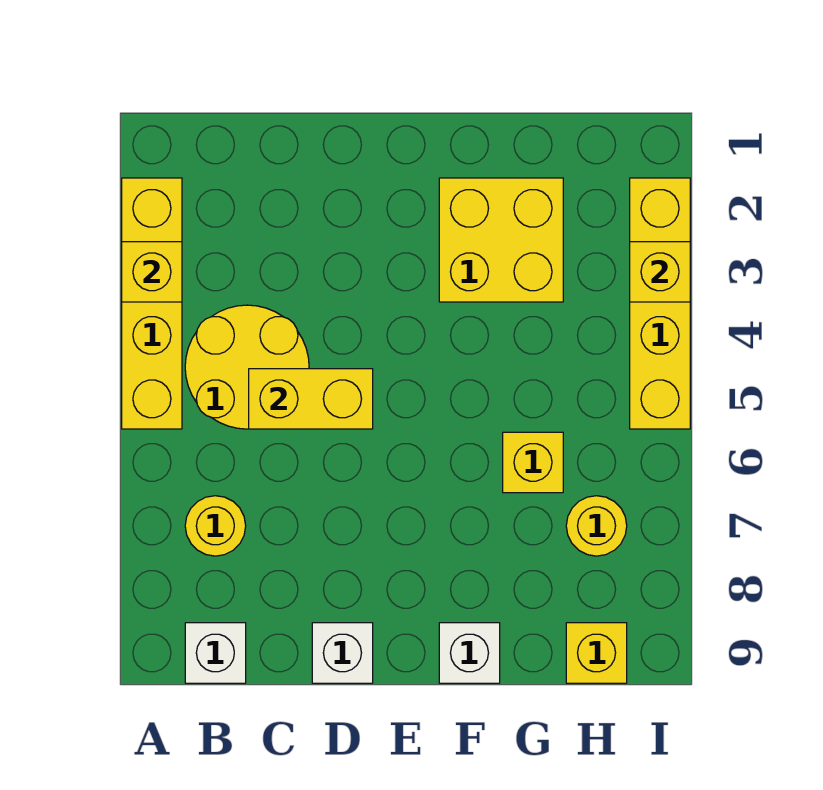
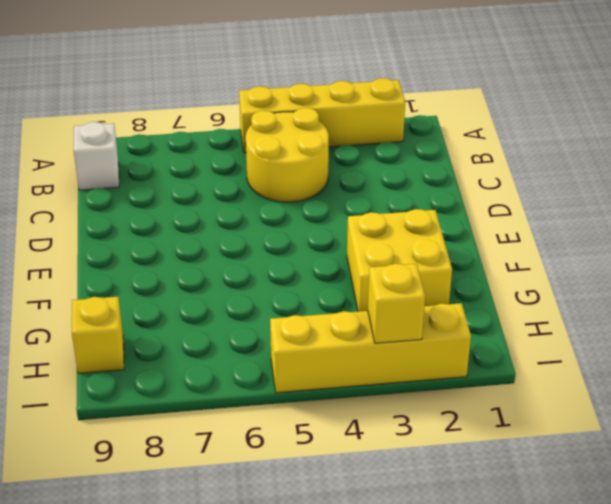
none -> yellow 1x1 round brick [185,496,246,556]
none -> white 1x1 brick [312,623,373,683]
none -> white 1x1 brick [439,623,500,683]

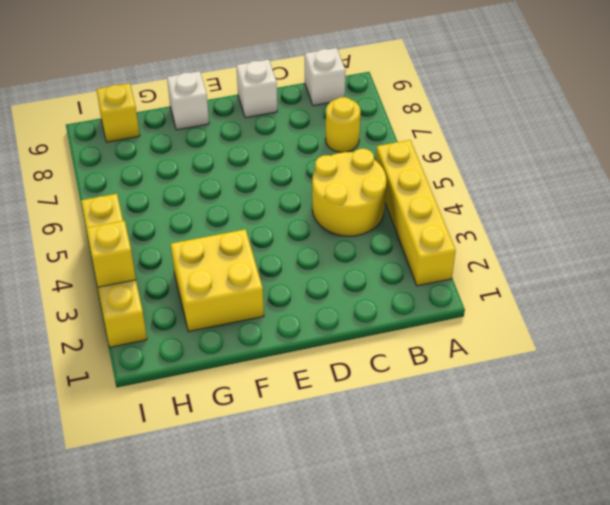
none -> yellow 1x1 brick [503,432,563,493]
none -> yellow 1x1 round brick [566,496,627,556]
none -> yellow 1x1 brick [122,242,182,302]

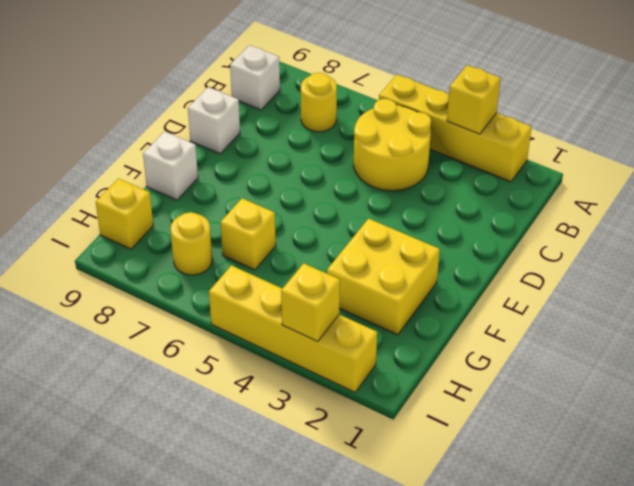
none -> yellow 1x2 brick [249,369,373,429]

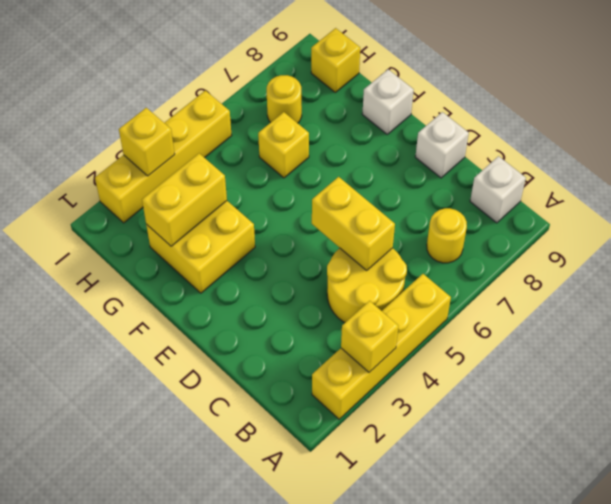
yellow 1x2 brick [142,153,227,246] -> none

